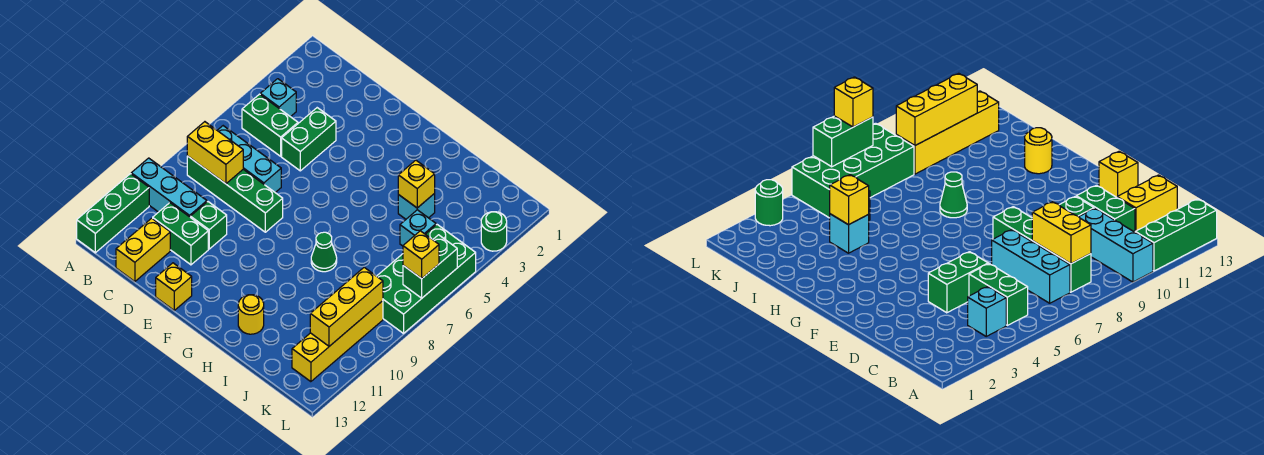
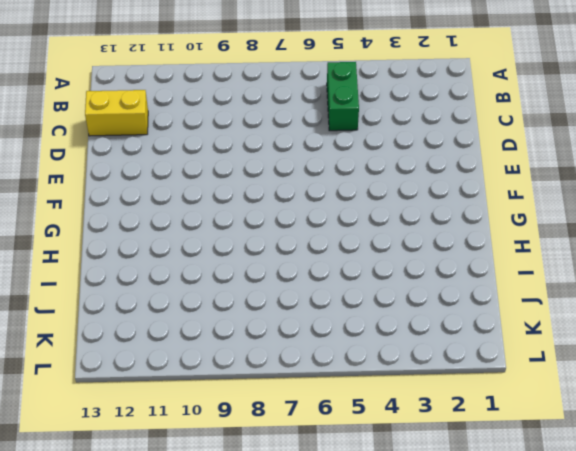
none -> cyan 1x3 brick [131,158,207,217]
none -> green 1x3 brick [77,174,149,253]
none -> cyan 1x1 brick [260,79,296,117]

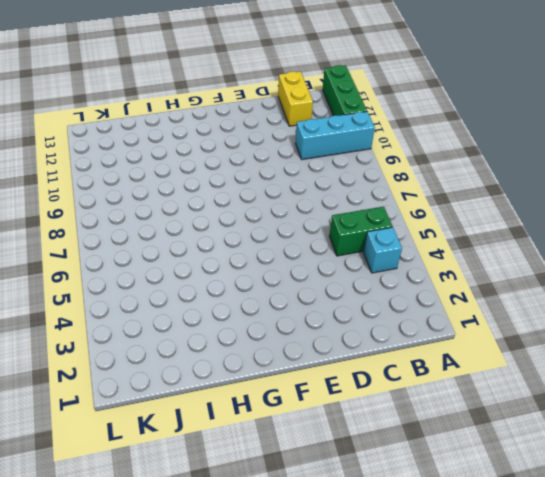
none -> cyan 1x3 brick [217,126,281,192]
none -> green 1x4 brick [187,156,283,232]
none -> green 1x2 brick [153,203,208,265]

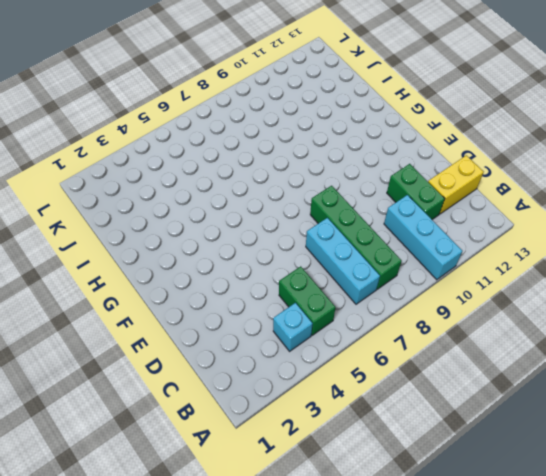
none -> green 1x3 brick [77,174,149,253]
none -> green 1x2 brick [282,108,336,171]
none -> green 1x1 brick [190,202,227,249]

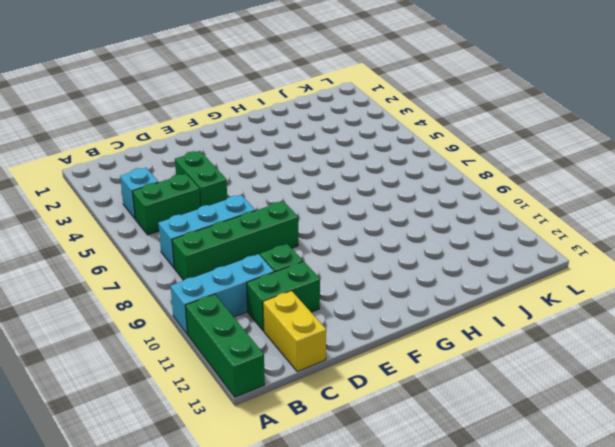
none -> yellow 1x1 brick [156,263,192,310]
none -> green 1x1 cone [311,232,337,272]
none -> yellow 1x1 round brick [238,295,264,334]

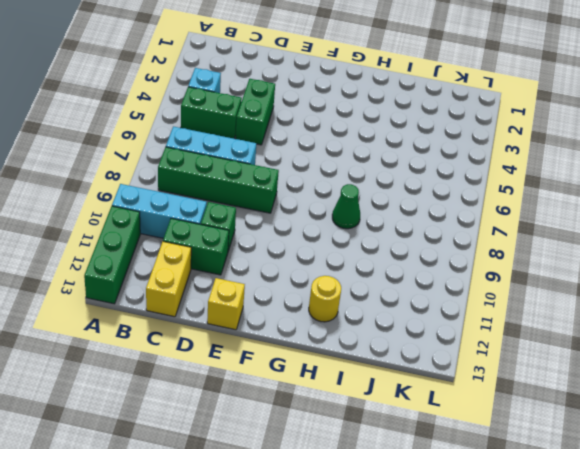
none -> cyan 1x1 brick [398,193,435,219]
none -> cyan 1x1 brick [400,210,436,246]
none -> green 2x4 brick [377,225,476,333]

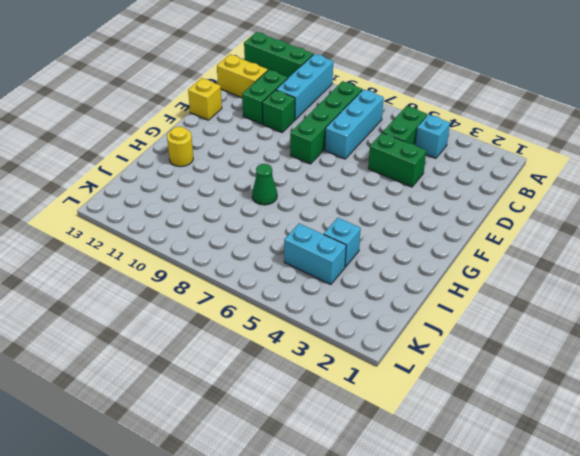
cyan 1x2 brick [284,223,346,285] -> cyan 1x1 brick [400,210,436,246]
none -> green 2x4 brick [377,225,476,333]
none -> yellow 1x4 brick [292,301,383,382]
none -> green 1x1 round brick [481,212,507,251]

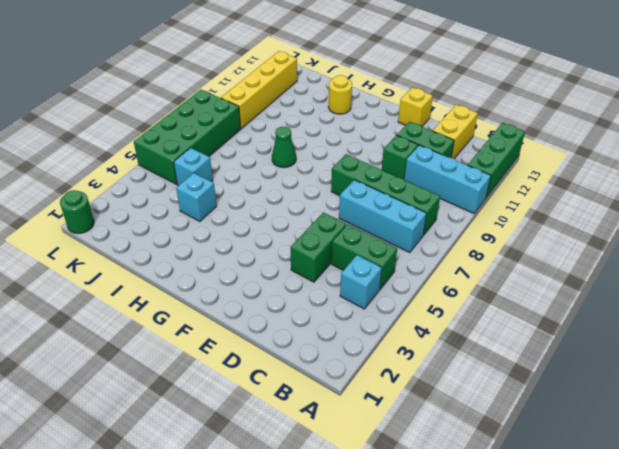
green 1x1 round brick [60,190,94,234] -> green 1x1 round brick moved to [481,212,507,251]
none -> yellow 1x2 brick [187,122,243,184]
none -> yellow 1x1 brick [398,160,435,208]
none -> yellow 1x3 brick [310,267,383,346]

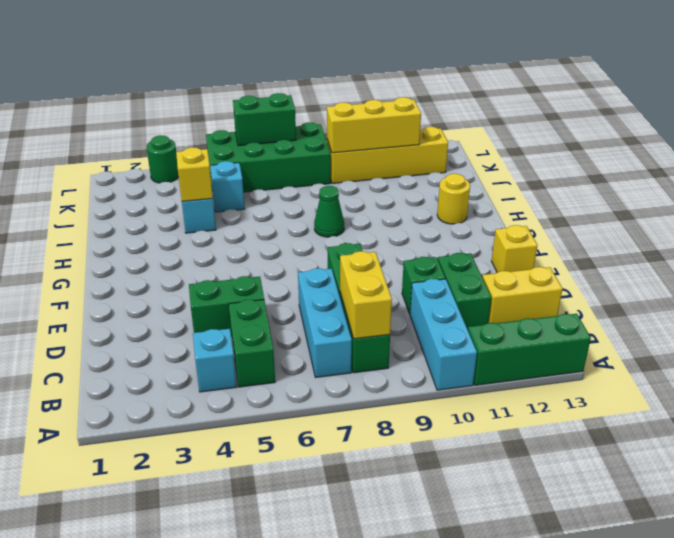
none -> yellow 1x1 brick [403,231,439,279]

